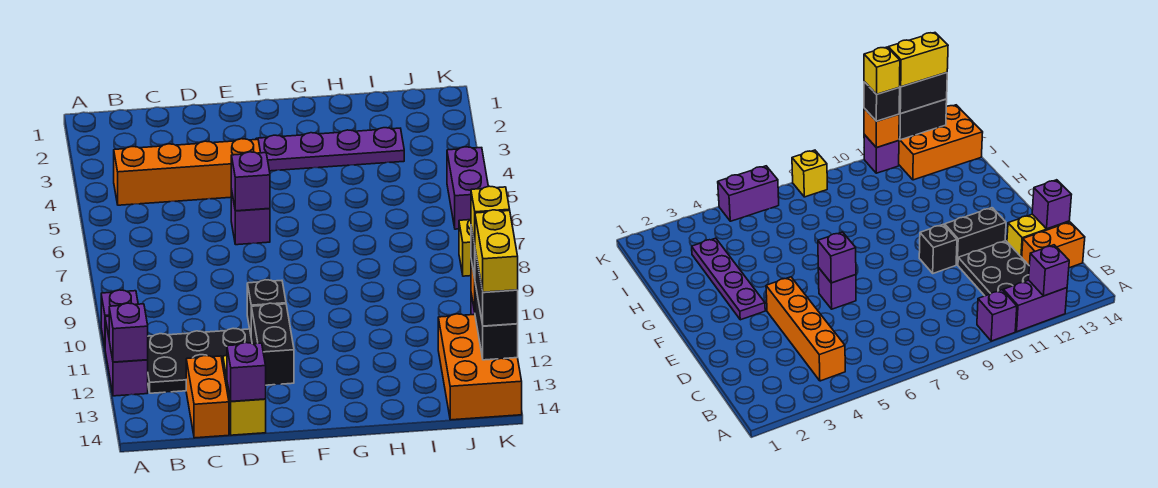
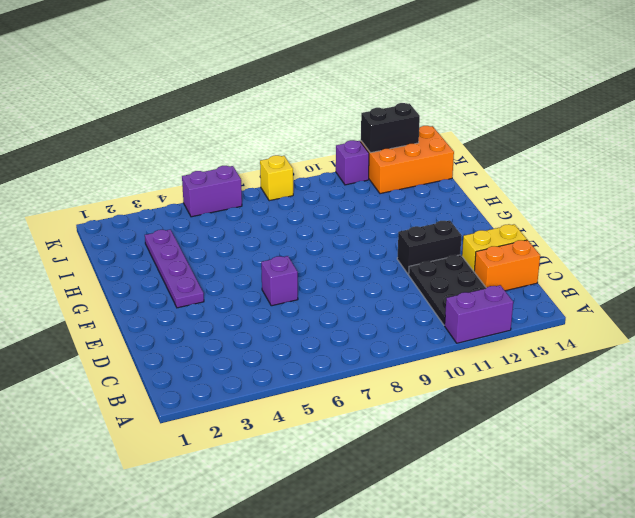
none -> purple 1x1 brick [101,290,138,346]
none -> orange 1x4 brick [114,139,261,205]
none -> black 1x1 brick [247,280,286,334]

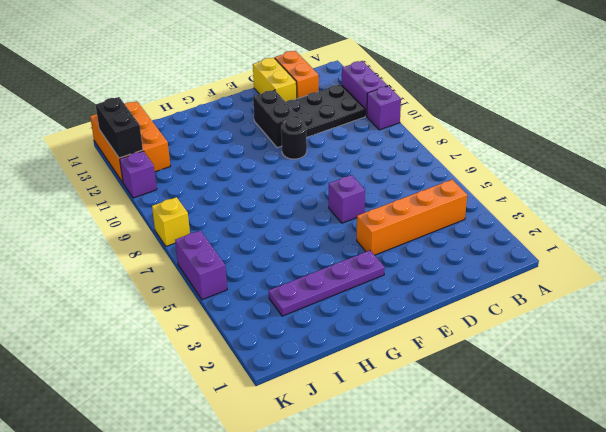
black 1x1 round brick [281,118,307,159] -> black 1x1 brick [247,280,286,334]
none -> purple 1x1 brick [109,303,148,362]
none -> purple 1x1 brick [227,343,266,401]
none -> purple 1x1 brick [231,152,270,211]

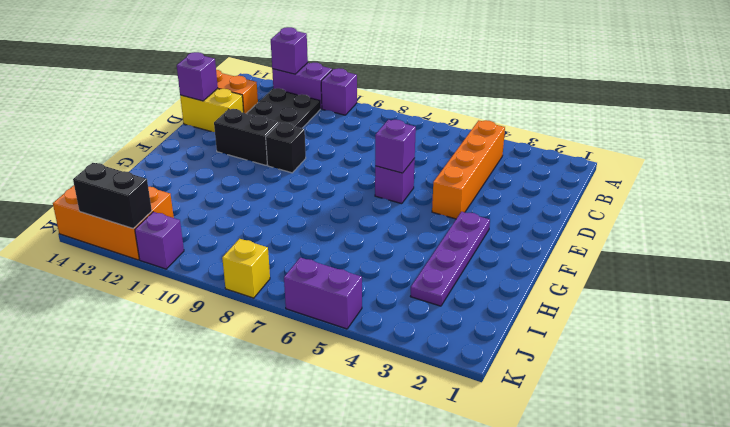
none -> orange 1x1 brick [864,108,899,148]
none -> black 1x1 brick [864,82,900,121]
none -> black 1x2 brick [475,250,518,326]

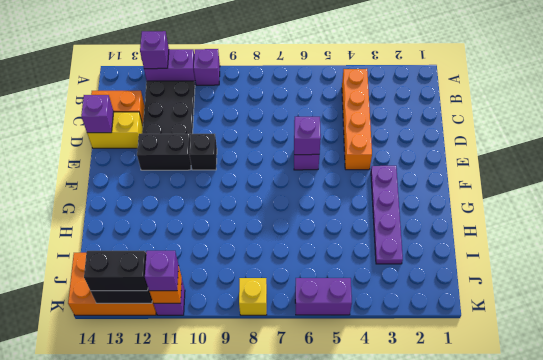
purple 1x1 brick [145,251,179,291] -> black 1x1 brick [864,82,900,121]
none -> yellow 1x1 brick [471,186,510,244]
none -> yellow 1x2 brick [475,210,518,292]

